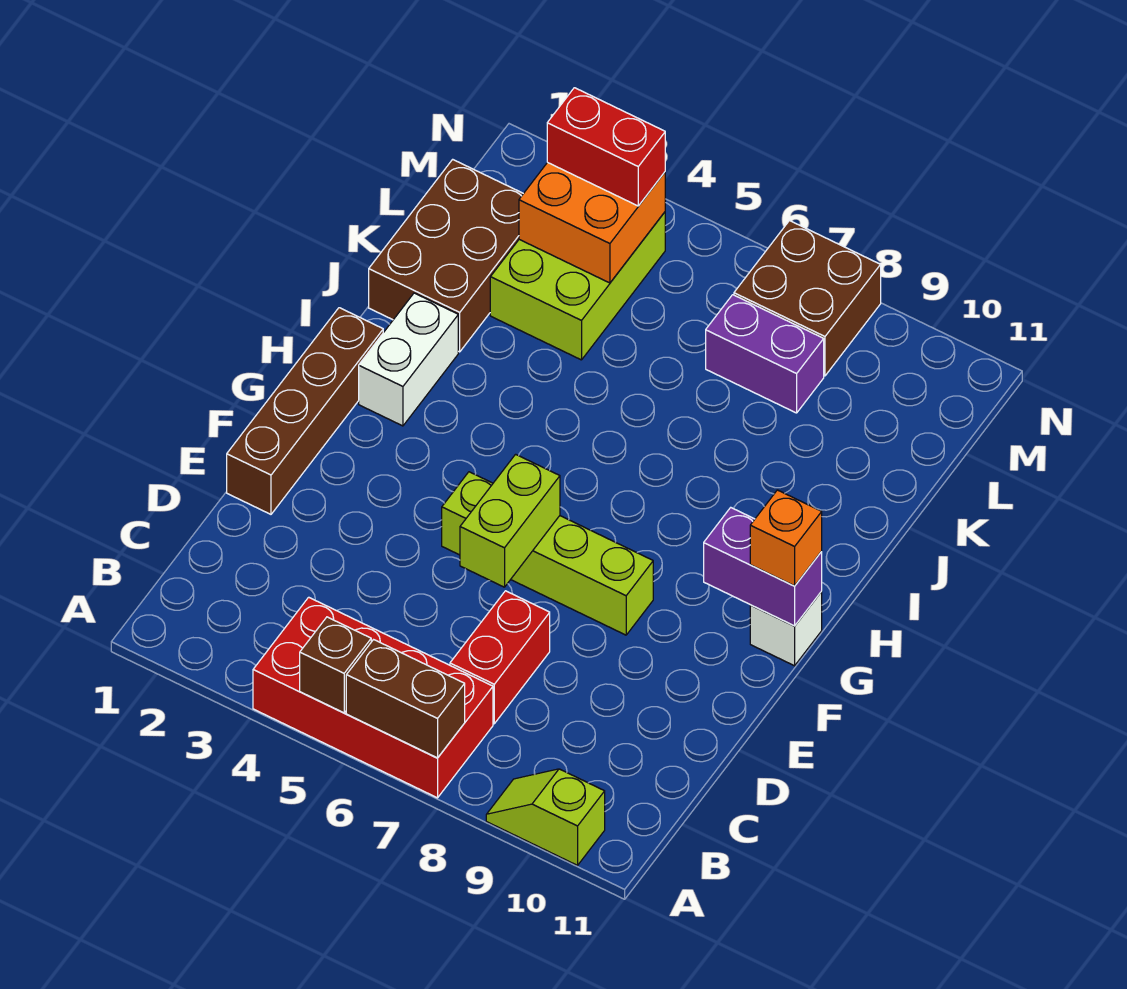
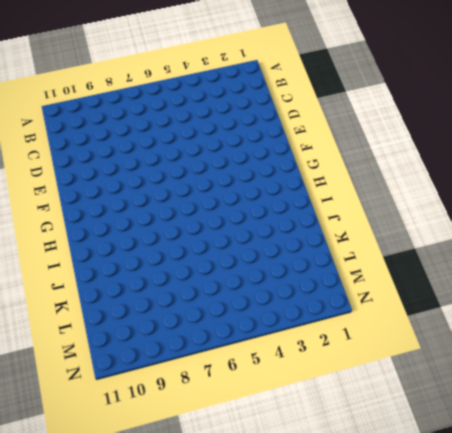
none -> red 2x4 brick [253,597,493,798]
none -> lime 1x2 slope [486,769,605,865]
none -> red 1x2 brick [450,591,550,724]

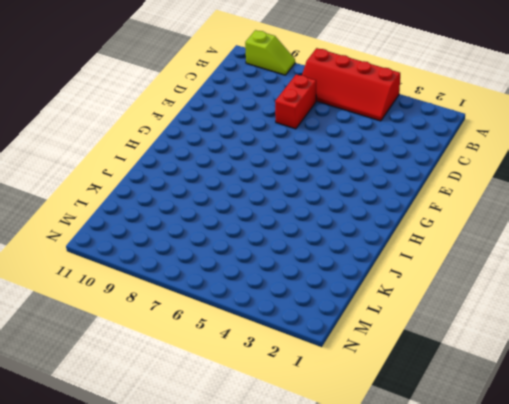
red 2x4 slope [302,48,400,121] -> red 2x4 brick [253,597,493,798]
none -> brown 1x4 brick [227,308,383,514]
none -> lime 1x4 brick [442,472,653,635]
none -> white 1x1 brick [750,592,822,666]

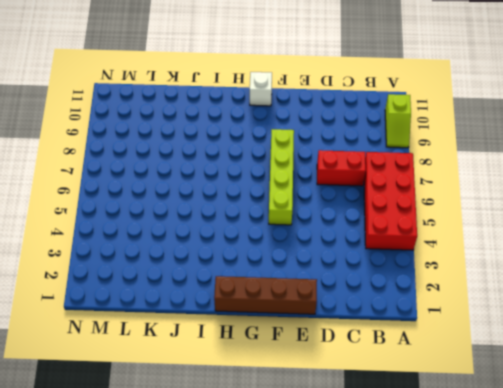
none -> white 1x2 brick [359,293,458,426]
none -> brown 2x3 brick [369,159,523,352]
none -> lime 2x3 brick [490,212,665,360]

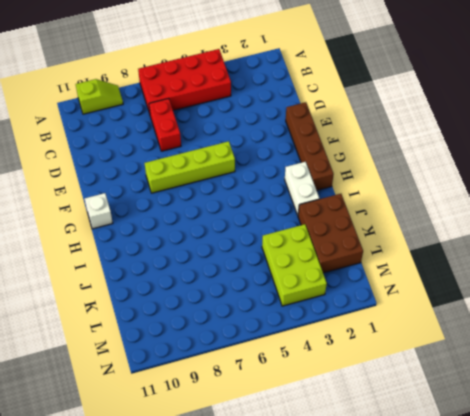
none -> purple 1x2 brick [706,295,824,413]
none -> brown 2x2 brick [734,221,881,376]
none -> brown 1x1 brick [300,617,371,713]

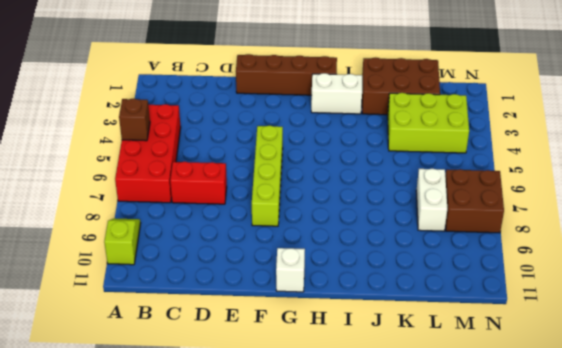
white 1x2 brick [416,169,447,231] -> purple 1x2 brick [706,295,824,413]
none -> brown 1x2 brick [346,640,465,758]
none -> lime 1x2 brick [460,454,560,587]
none -> purple 1x2 brick [704,508,822,626]

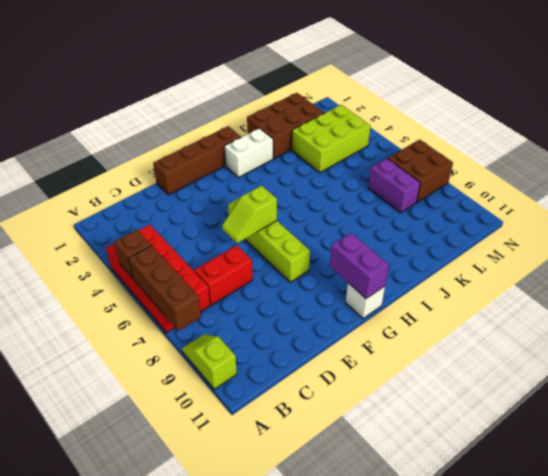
brown 1x3 brick [129,246,201,331] -> brown 1x2 brick [346,640,465,758]
lime 1x2 slope [222,186,277,243] -> lime 1x2 brick [460,454,560,587]
none -> orange 2x2 brick [519,162,665,283]
none -> orange 1x1 brick [750,490,822,586]
none -> red 1x2 brick [547,88,665,206]

